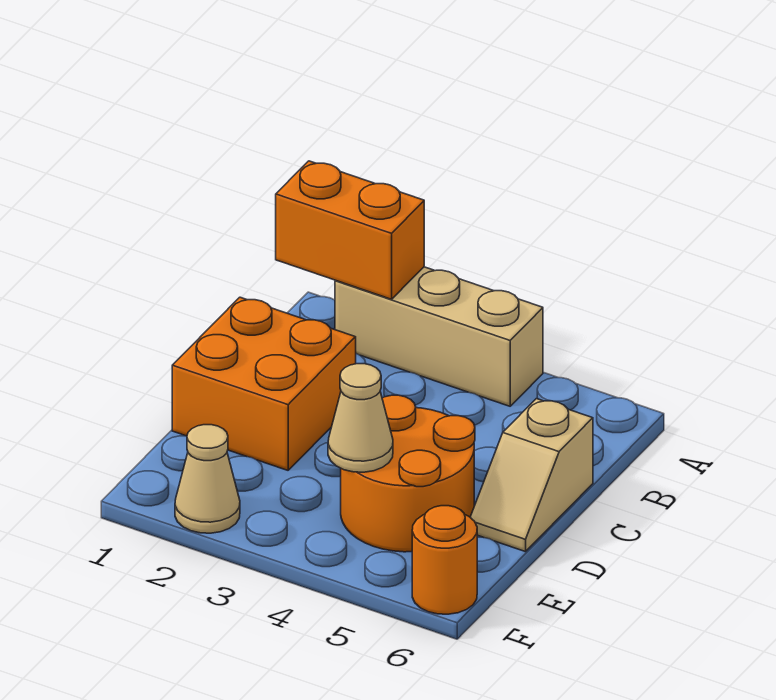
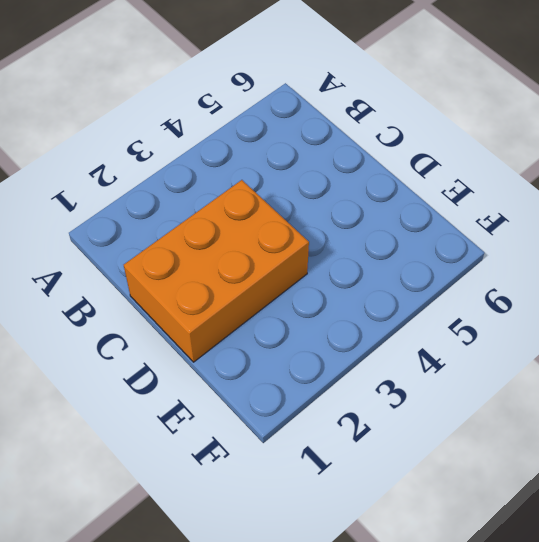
orange 2x3 brick [124,180,309,362] -> orange 2x2 brick [172,297,356,470]
none -> tan 1x3 brick [335,267,543,406]
none -> tan 1x2 slope [470,399,593,552]

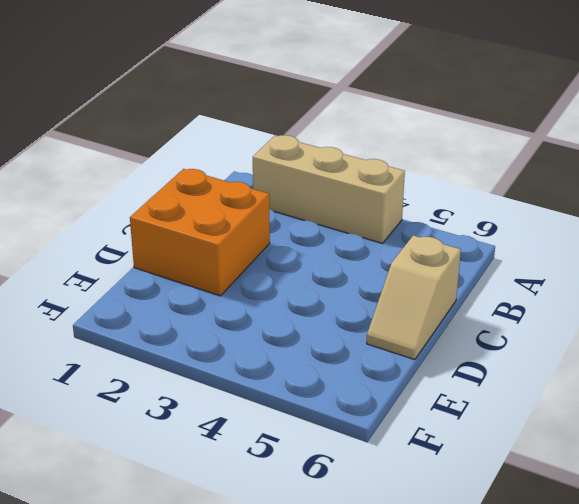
none -> orange 2x2 round brick [341,395,475,552]
none -> tan 1x1 cone [175,425,240,533]

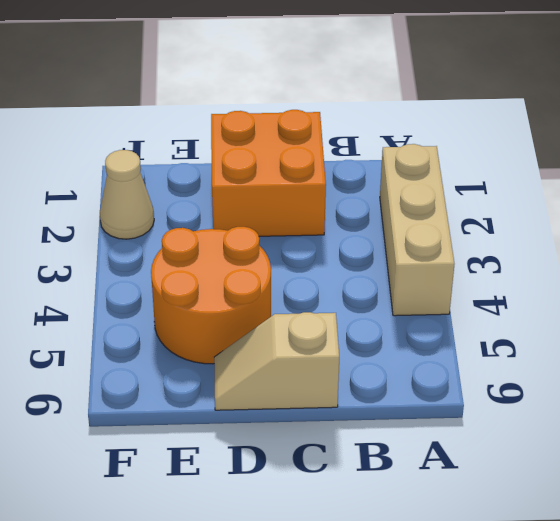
none -> orange 1x1 round brick [412,506,477,614]
none -> orange 1x2 brick [276,161,424,299]

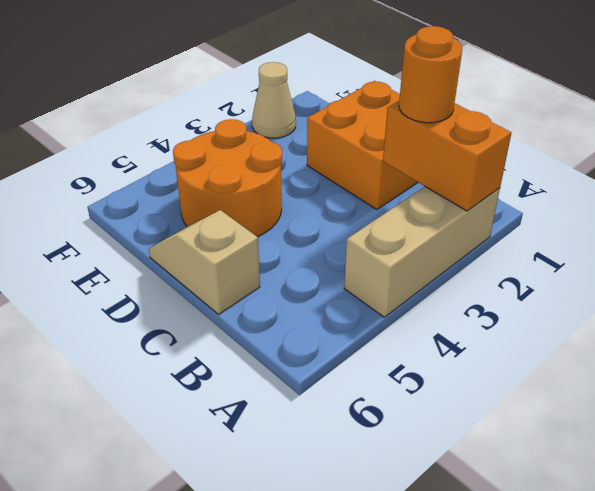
orange 1x2 brick [383,101,511,211] -> orange 1x2 brick turned to [276,161,424,299]
orange 1x1 round brick [399,26,462,123] -> orange 1x1 round brick moved to [412,506,477,614]
none -> tan 1x1 cone [328,364,393,472]

